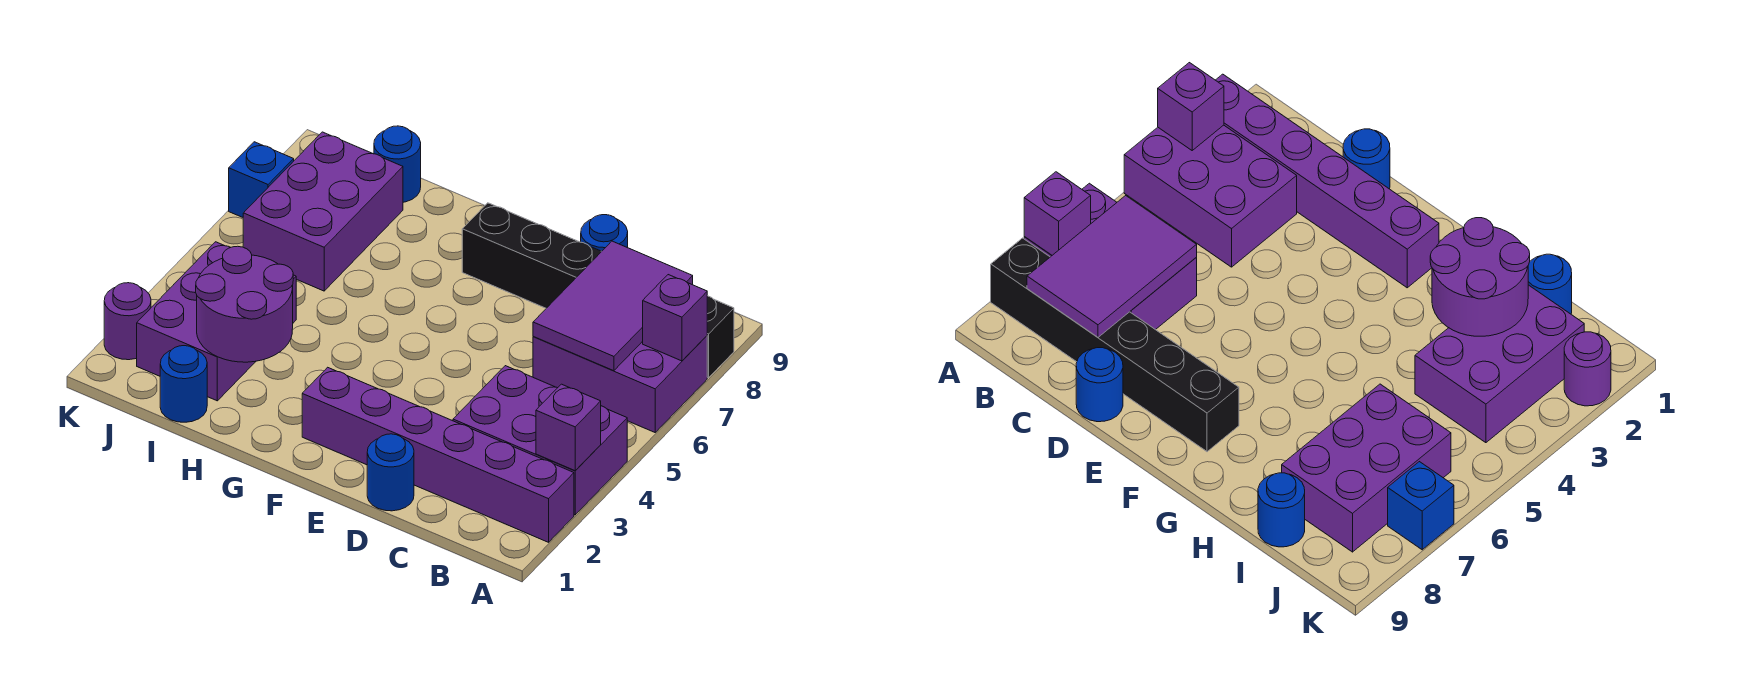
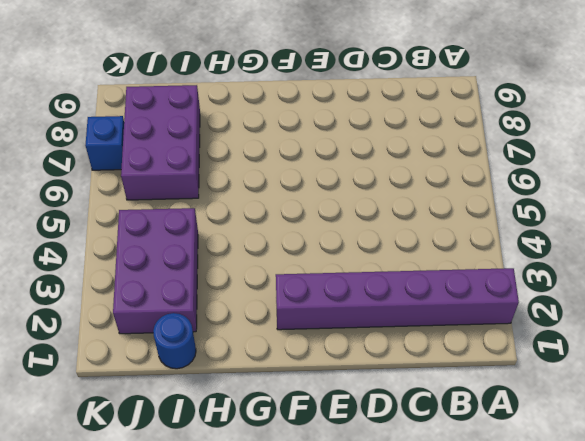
none -> purple 2x3 brick [453,366,627,515]
none -> purple 2x3 brick [533,336,707,432]
none -> black 1x6 brick [462,203,734,378]

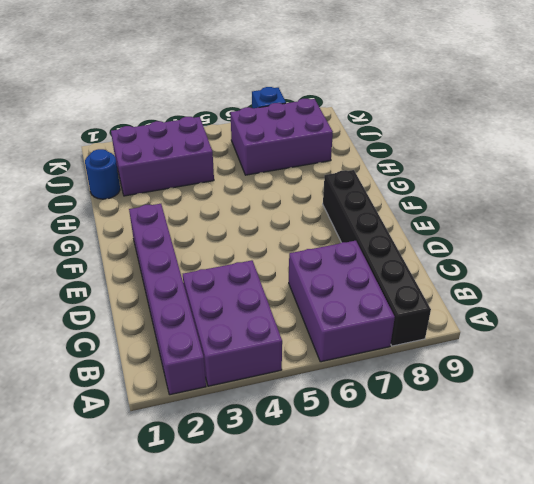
none -> blue 1x1 round brick [367,434,414,511]
none -> blue 1x1 round brick [581,215,628,251]
none -> blue 1x1 round brick [374,126,421,202]

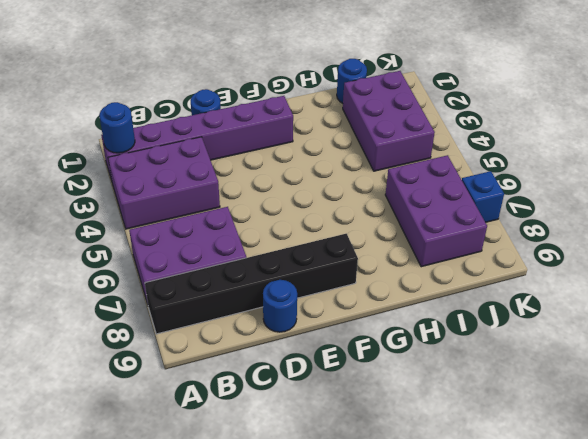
blue 1x1 round brick [99,102,135,153] -> blue 1x1 round brick moved to [374,126,421,202]
none -> purple 1x1 round brick [104,283,151,360]
none -> purple 1x1 brick [536,384,601,471]
none -> purple 1x1 brick [643,275,707,361]

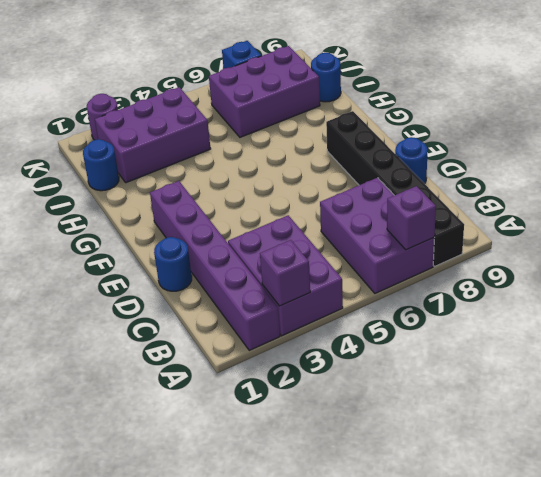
none -> purple 2x3 tile [533,241,693,371]
none -> purple 2x2 round brick [196,246,293,362]

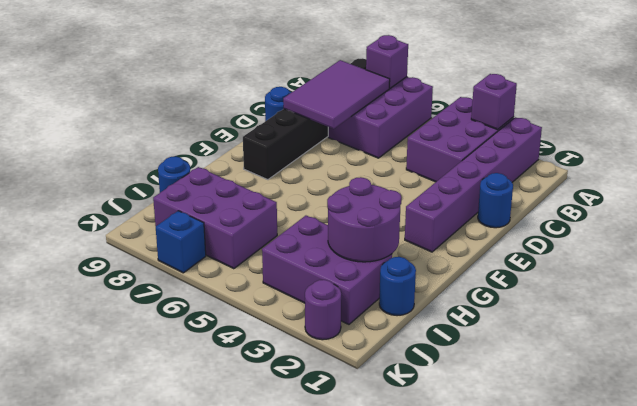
purple 2x3 tile [283,60,390,129] -> purple 2x3 tile turned to [533,241,693,371]

